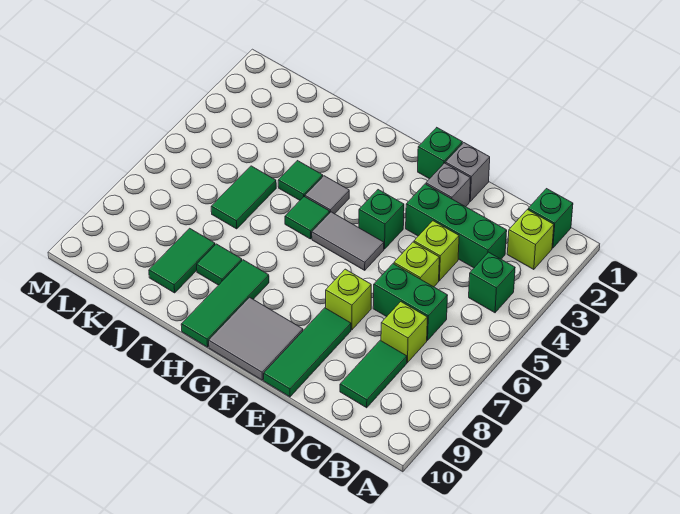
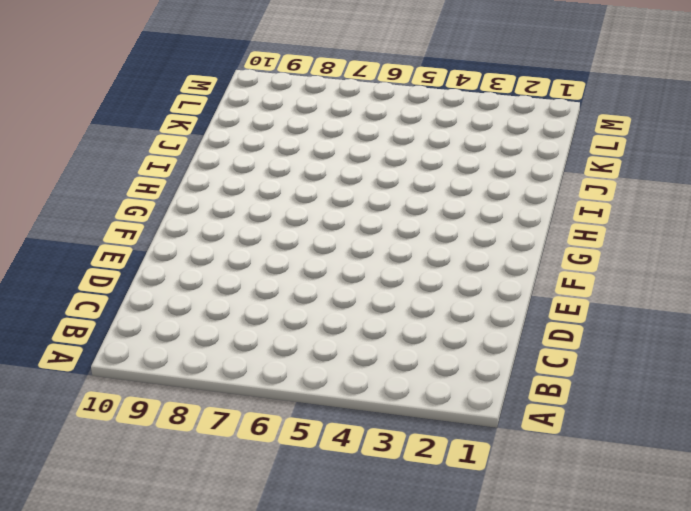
none -> green 1x1 brick [528,189,573,248]
none -> lime 1x1 brick [507,210,554,270]
none -> green 1x1 brick [469,252,515,313]

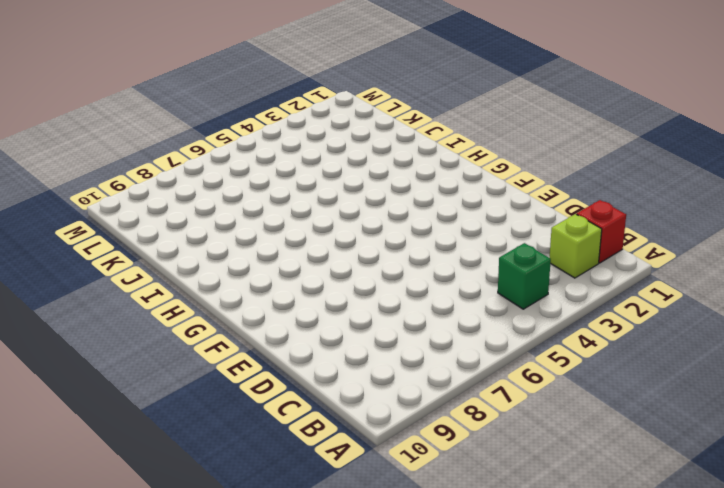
red 1x1 brick [577,200,626,263] -> green 1x1 brick [528,189,573,248]
none -> green 1x3 brick [406,184,507,268]
none -> green 1x2 brick [373,264,448,340]
none -> lime 1x1 brick [381,302,427,363]

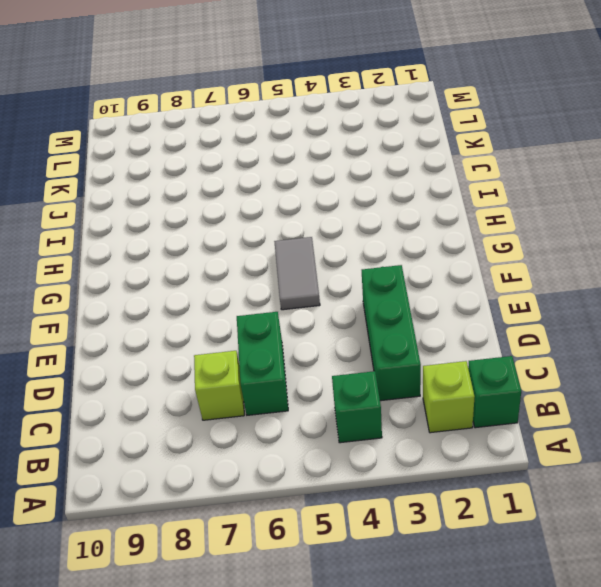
none -> green 1x2 tile [340,340,407,408]
none -> lime 1x1 brick [414,221,459,281]
none -> lime 1x1 brick [394,242,439,287]

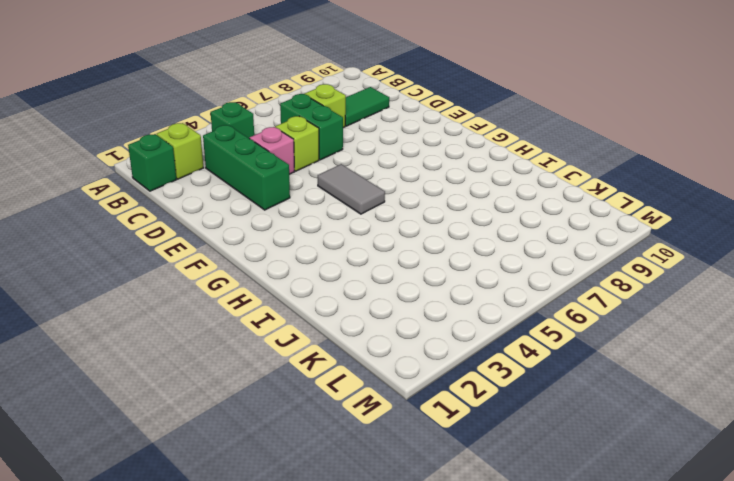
pink 1x1 brick [249,127,295,174] -> lime 1x1 brick [414,221,459,281]
none -> grey 1x1 brick [445,143,490,201]
none -> grey 1x1 brick [426,163,471,207]
none -> lime 1x1 brick [326,269,371,330]

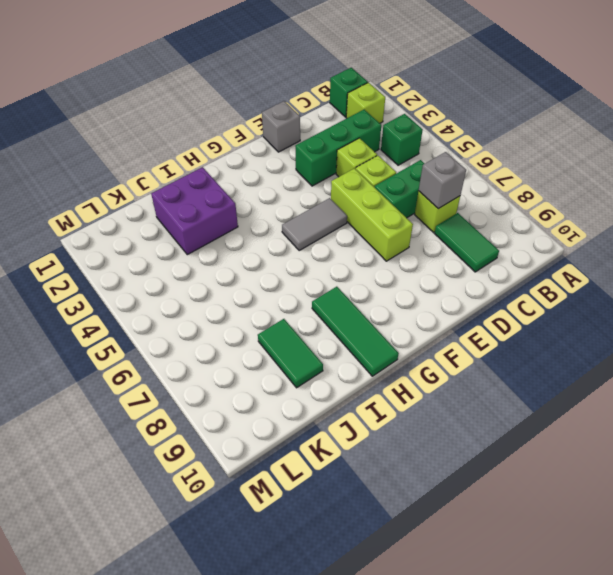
grey 1x1 brick [419,152,466,209] -> grey 1x1 brick moved to [426,163,471,207]
lime 1x3 brick [331,168,413,261] -> lime 1x1 brick [326,269,371,330]
purple 2x2 brick [151,167,238,255] -> none
none -> green 1x3 tile [264,308,351,397]
none -> green 1x1 brick [418,128,462,179]
none -> green 1x1 brick [359,190,404,249]

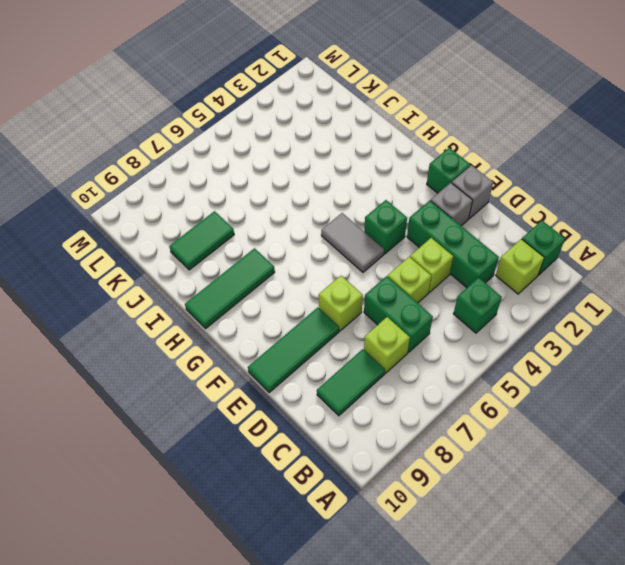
none -> grey 2x2 tile [209,297,303,380]
none -> grey 1x1 tile [305,176,349,214]
none -> green 1x1 tile [285,197,330,239]

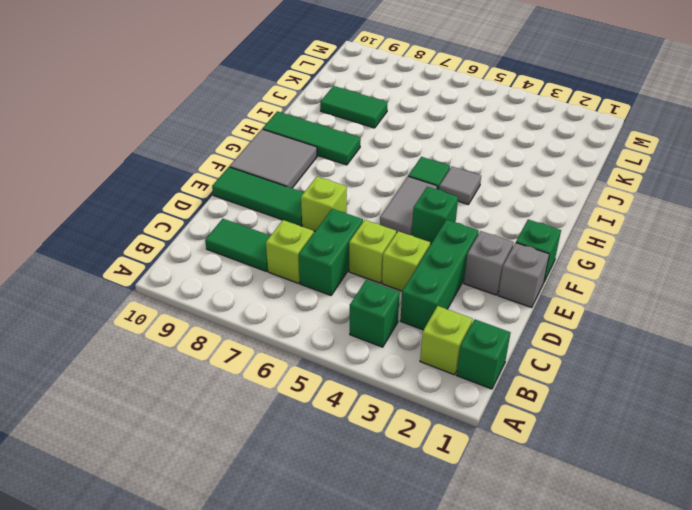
none -> green 1x1 tile [278,161,323,200]
none -> green 1x1 tile [197,244,242,285]
none -> green 1x2 tile [211,166,276,229]

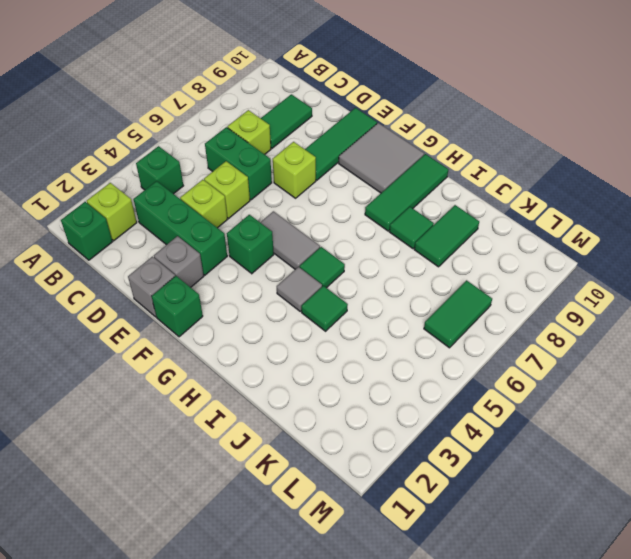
green 1x2 tile [424,280,492,348] -> green 1x2 tile moved to [211,166,276,229]

